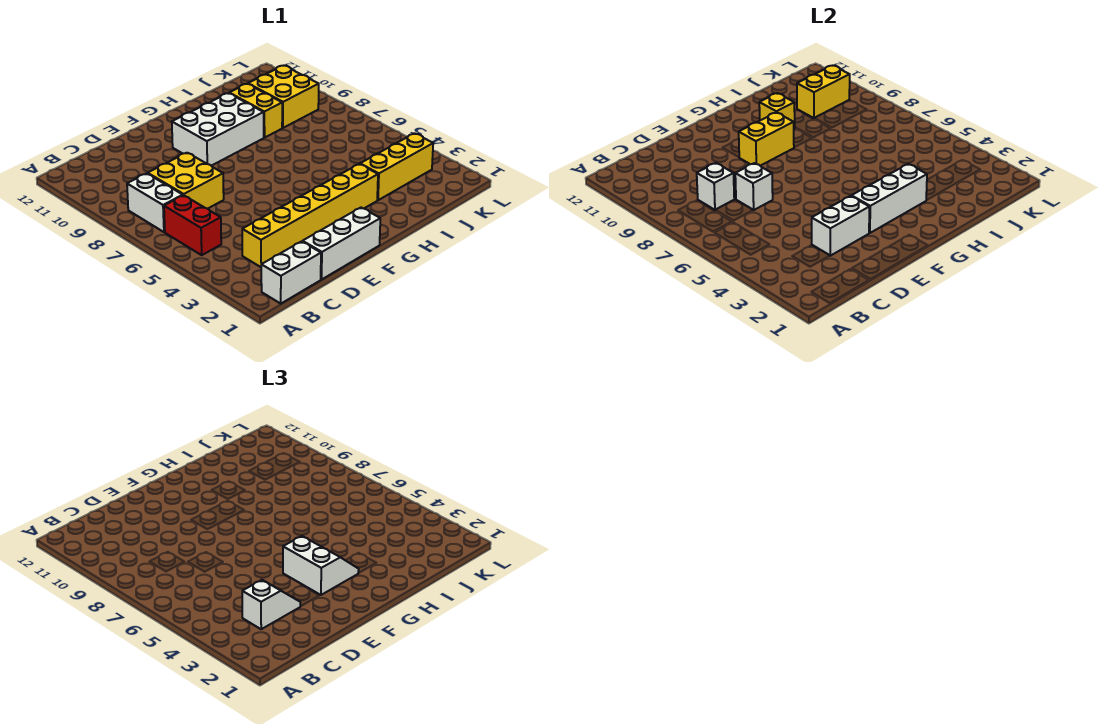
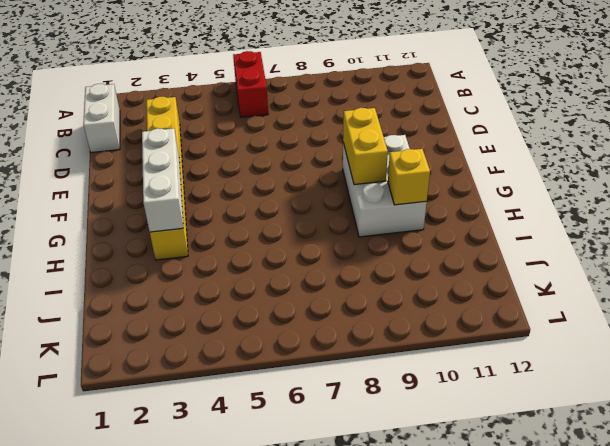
red 1x2 brick [233,51,268,117] -> red 1x2 brick turned to [164,195,221,255]
none -> white 1x2 brick [127,173,183,232]
none -> yellow 2x2 brick [148,153,224,209]
none -> white 1x3 brick [303,208,380,279]

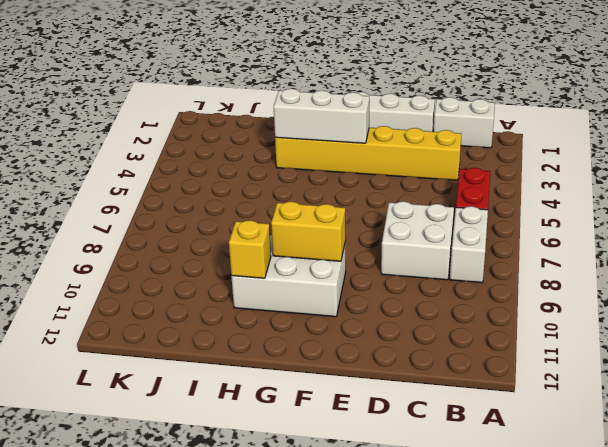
white 2x2 brick [381,201,454,280] -> yellow 2x2 brick [148,153,224,209]
none -> yellow 1x3 brick [360,133,433,200]
none -> yellow 1x2 brick [229,84,282,138]
none -> yellow 2x2 brick [248,66,319,128]

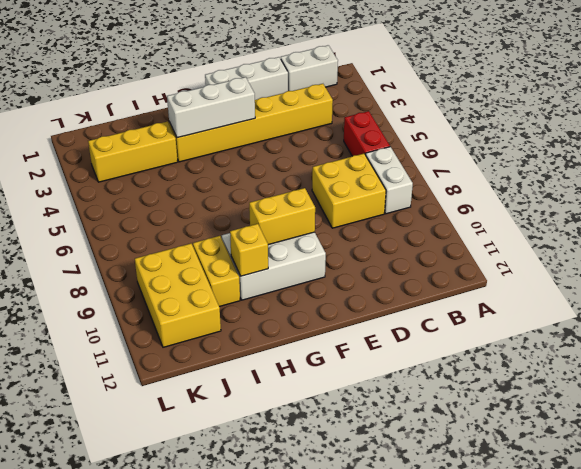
yellow 2x3 brick [135,244,221,347] -> yellow 2x2 brick [248,66,319,128]
none -> white 1x1 brick [697,163,734,210]
none -> white 1x2 brick [812,196,869,256]
none -> white 1x1 brick [735,163,773,210]

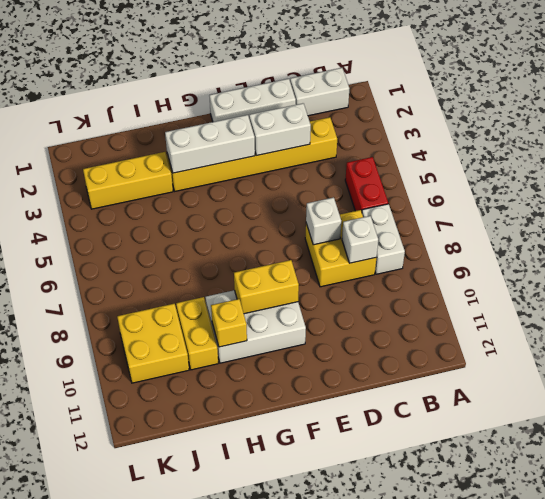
none -> yellow 1x2 brick [797,66,850,118]
none -> white 1x2 slope [242,580,300,629]
none -> white 2x2 slope [283,536,359,595]

